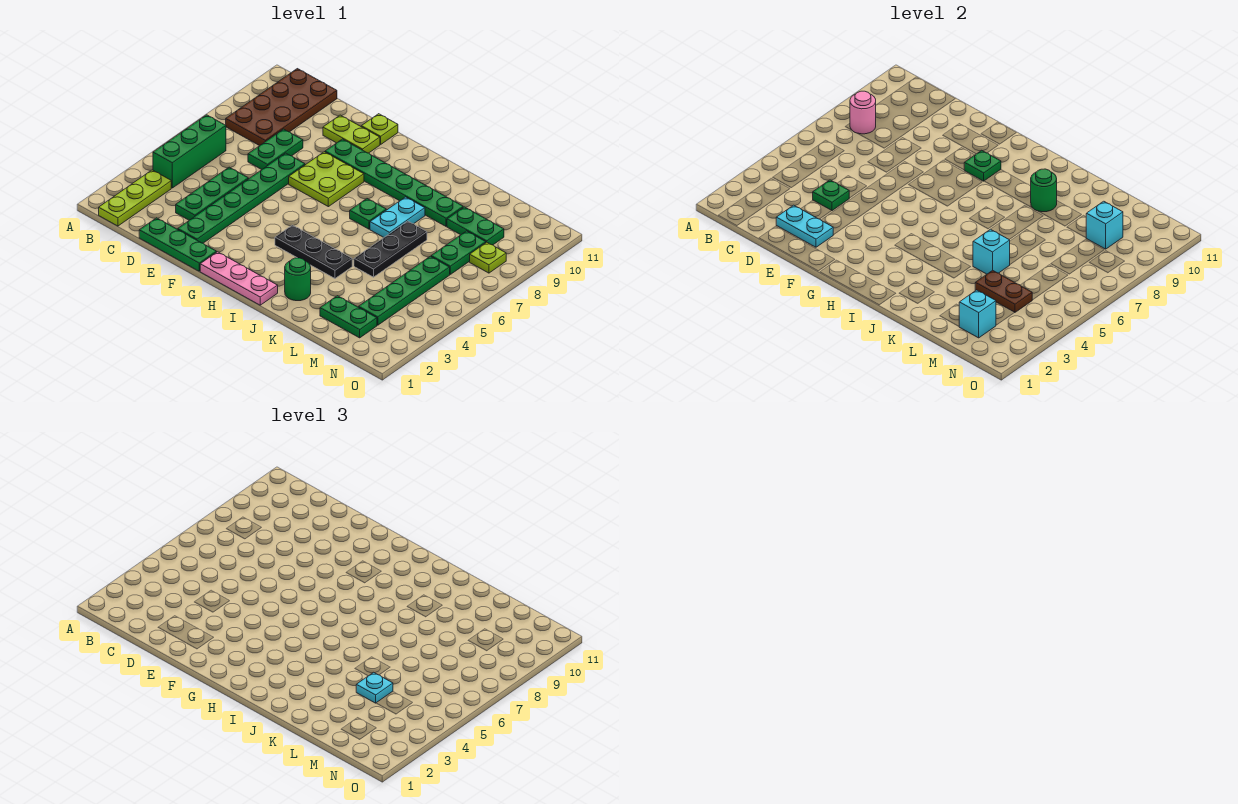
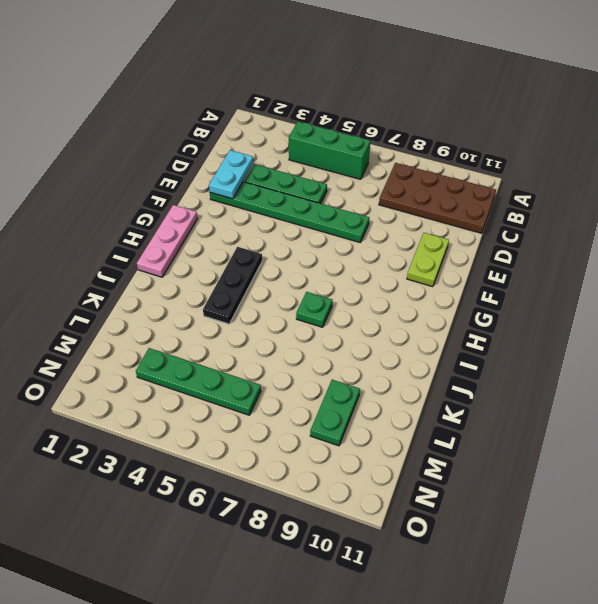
none -> lime 1x3 plate [99,170,171,226]
none -> green 1x3 plate [139,218,217,271]
none -> green 1x2 plate [248,129,303,170]
none -> lime 2x2 plate [289,152,364,207]

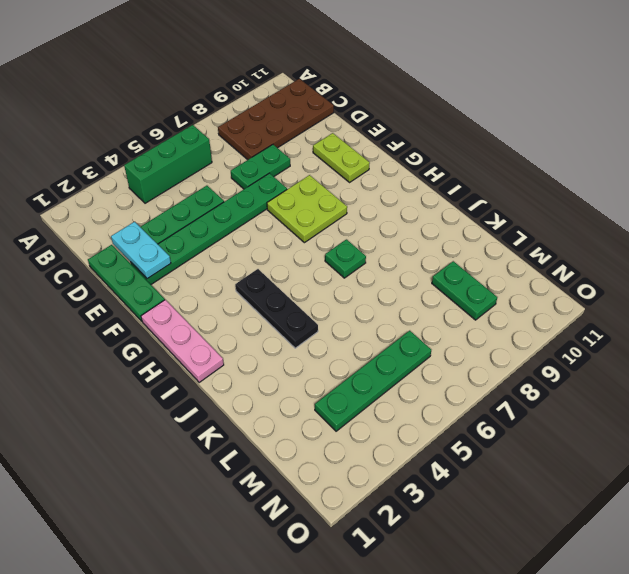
none -> lime 1x3 plate [99,170,171,226]
none -> green 1x6 plate [325,139,463,226]
none -> lime 1x1 plate [361,114,398,144]
none -> green 1x1 round brick [285,258,311,301]

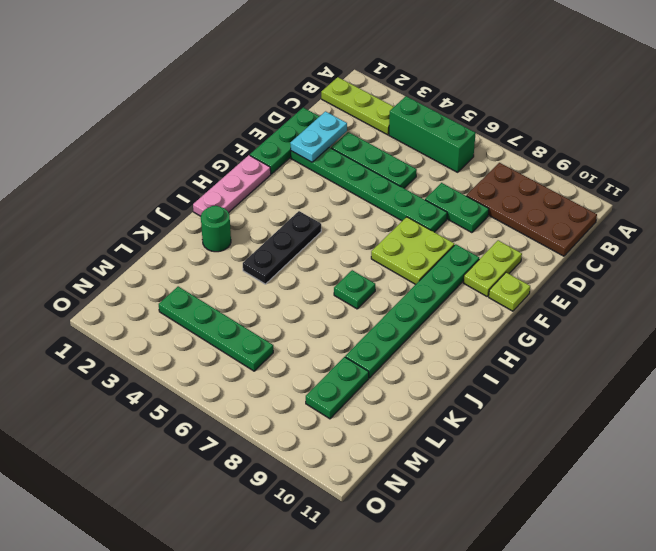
none -> cyan 1x2 plate [370,197,425,237]
none -> black 1x3 plate [354,221,427,277]
none -> green 1x2 plate [320,296,377,338]
none -> green 1x2 plate [431,231,486,274]

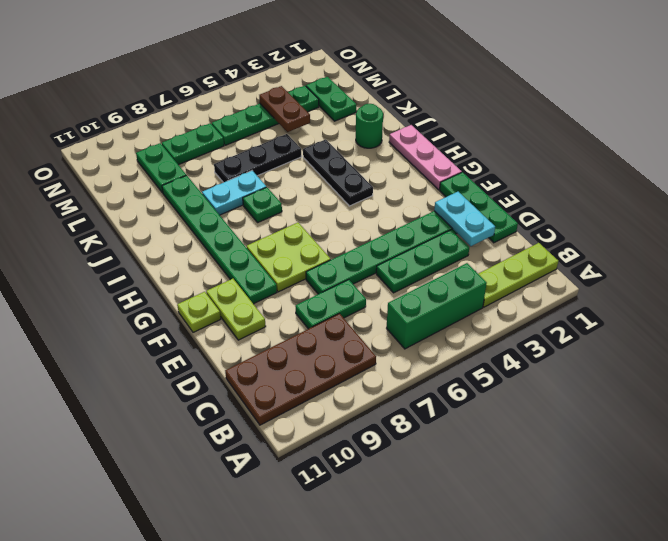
none -> lime 1x1 plate [470,242,506,273]
none -> pink 1x1 round brick [850,91,876,134]
none -> green 1x1 plate [813,180,849,211]
none -> green 1x1 plate [964,150,1001,181]

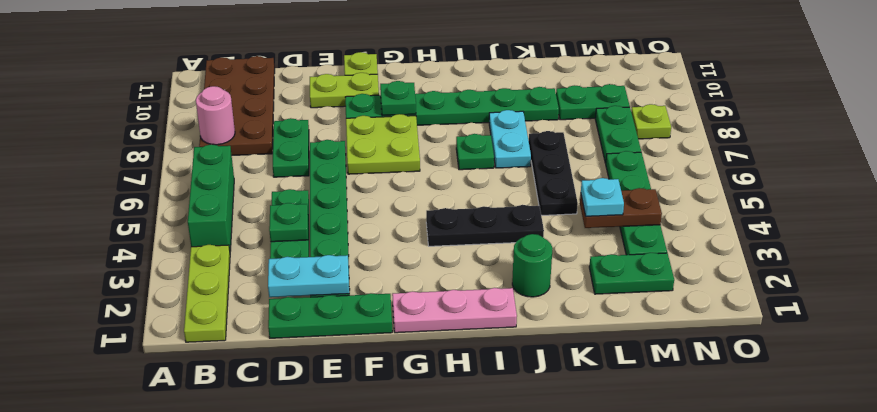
none -> green 1x1 round brick [1031,169,1057,212]
none -> cyan 1x1 brick [973,229,1010,274]
none -> cyan 1x1 brick [959,290,996,338]
none -> cyan 1x1 brick [1086,201,1123,249]

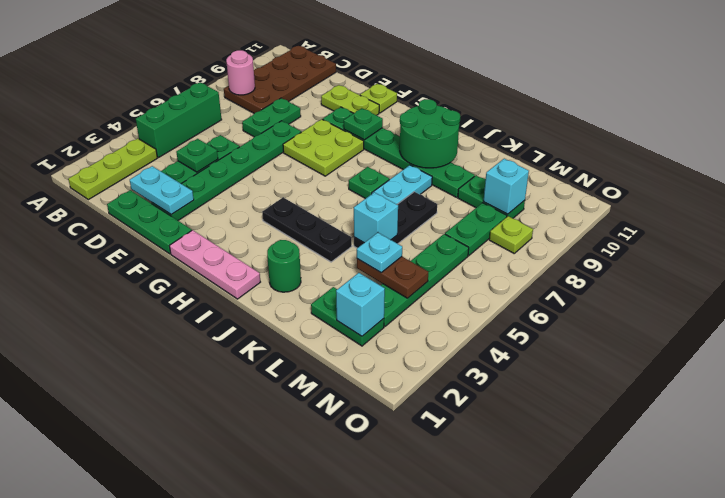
green 2x2 round brick [400,99,460,168] -> green 1x1 round brick [1031,169,1057,212]

